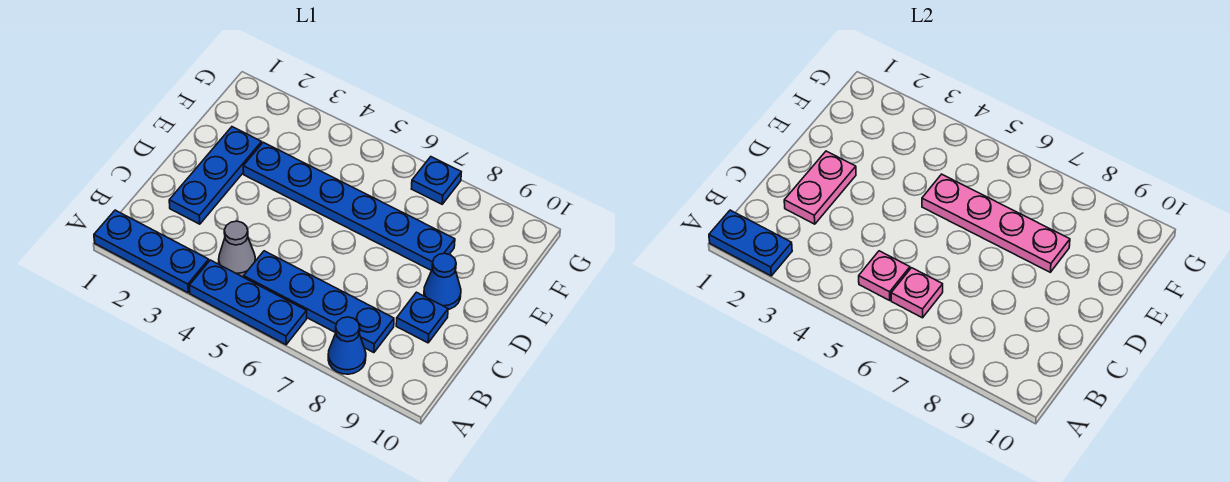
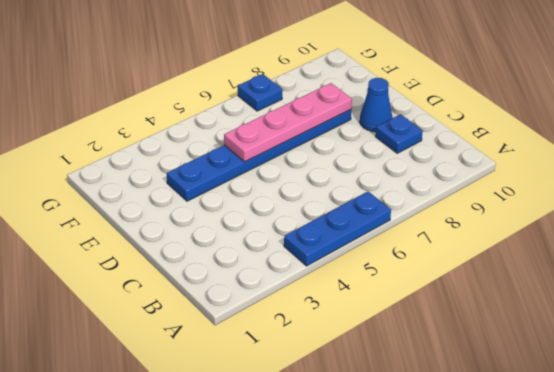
none -> blue 1x3 plate [94,210,209,293]
none -> blue 1x1 cone [328,317,366,374]
none -> grey 1x1 cone [219,221,255,277]

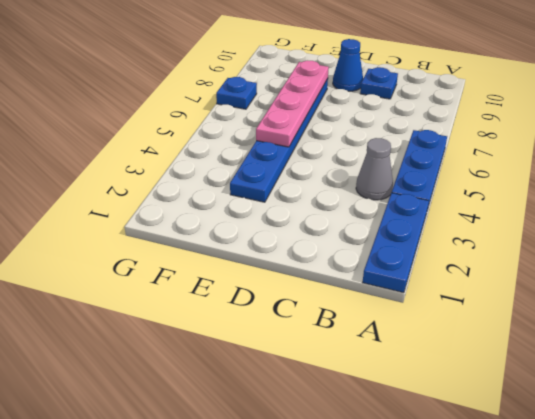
none -> blue 1x1 cone [328,317,366,374]
none -> blue 1x4 plate [244,251,394,353]
none -> blue 1x3 plate [169,127,262,224]

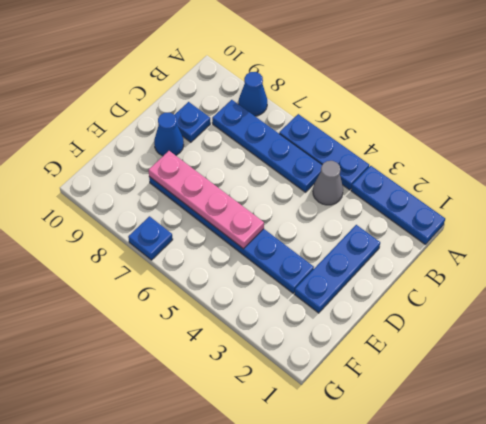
none -> blue 1x2 plate [709,210,792,276]
none -> pink 1x1 plate [859,251,910,300]
none -> pink 1x1 plate [891,268,943,318]

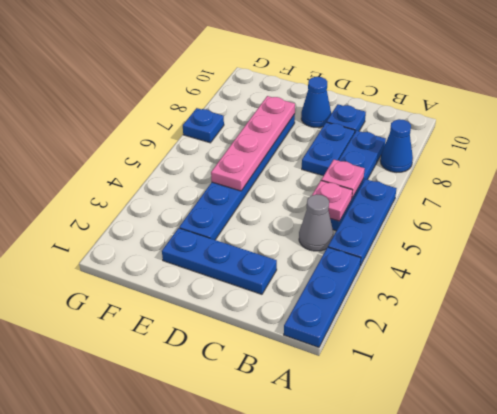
blue 1x2 plate [302,122,355,176] -> blue 1x2 plate moved to [709,210,792,276]
none -> pink 1x2 plate [784,151,856,224]

